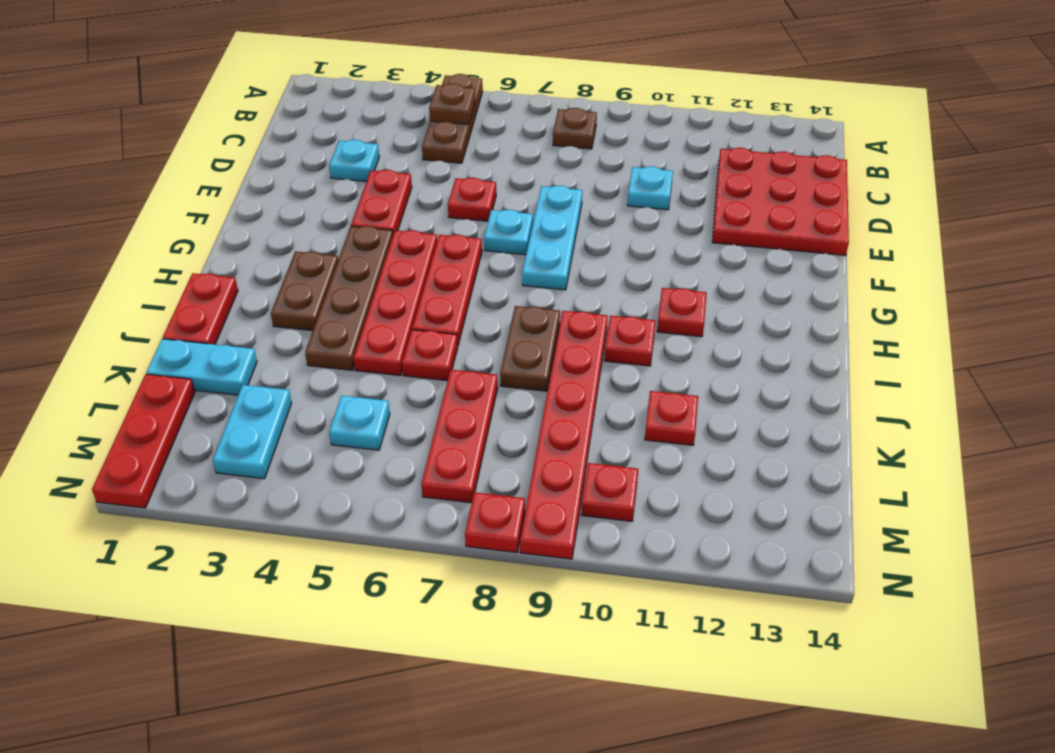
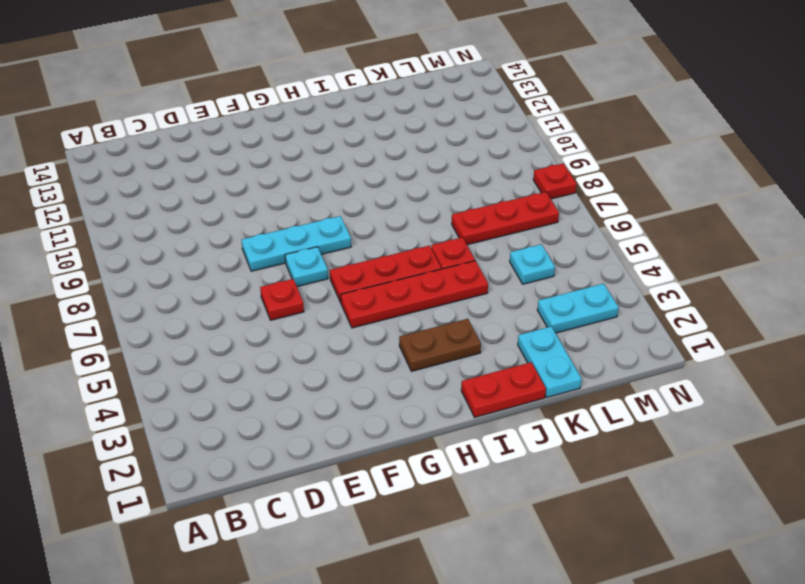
none -> brown 1x3 plate [422,74,483,163]
none -> brown 1x1 plate [553,108,597,149]
none -> red 3x3 plate [712,148,849,256]

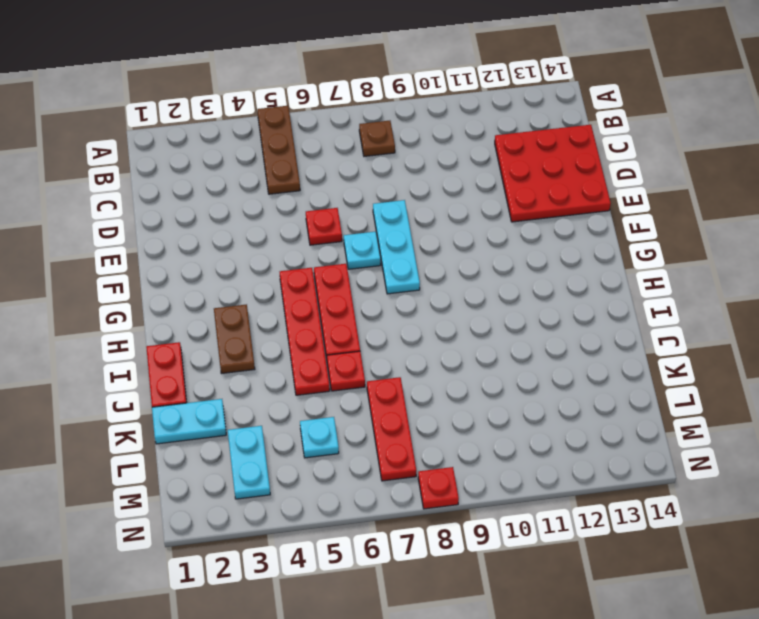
none -> cyan 1x1 plate [329,140,379,182]
none -> cyan 1x1 plate [627,166,673,210]
none -> red 1x2 plate [351,170,412,234]

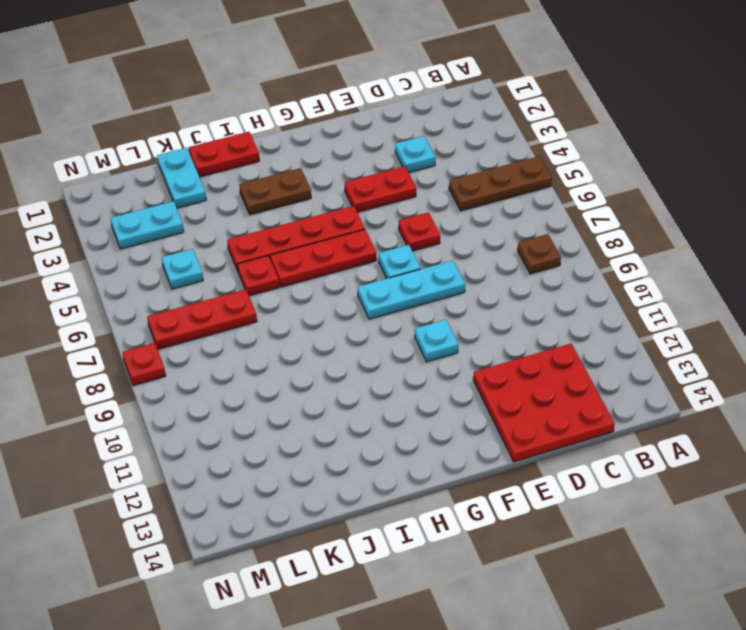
cyan 1x1 plate [415,320,458,362] -> cyan 1x1 plate moved to [627,166,673,210]
none -> brown 1x4 plate [305,226,393,370]
none -> red 1x1 plate [657,288,707,337]
none -> brown 1x2 plate [500,306,560,391]

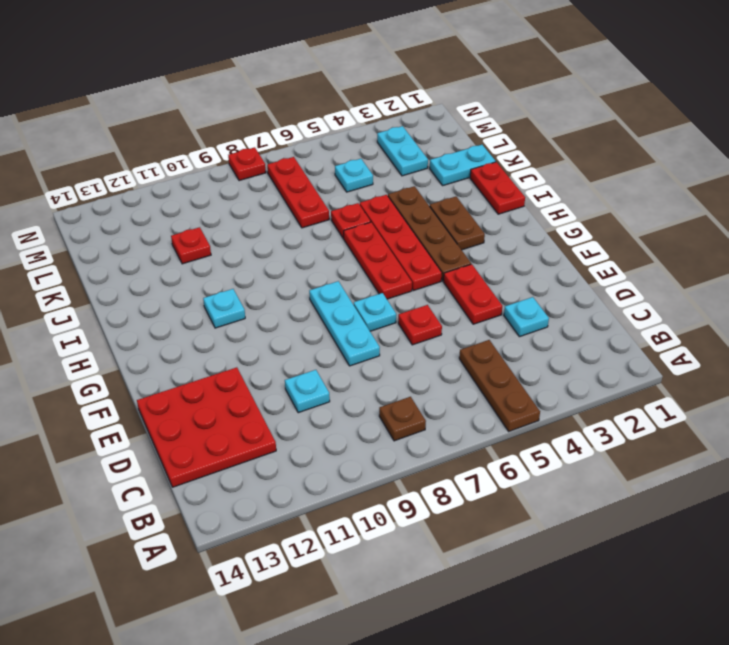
cyan 1x1 plate [203,289,245,328] -> red 1x1 plate [657,288,707,337]
none -> brown 1x2 plate [500,306,560,391]
none -> red 1x6 plate [520,311,608,559]
none -> red 1x1 plate [604,316,656,366]

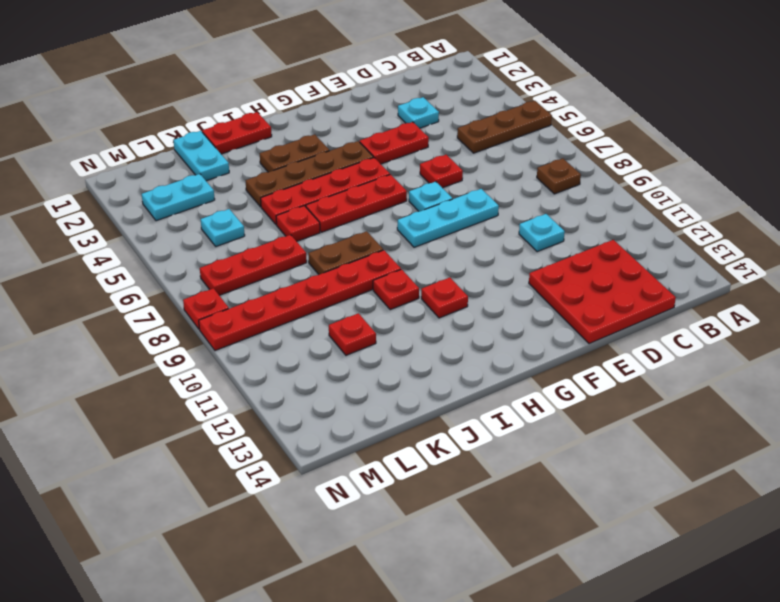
none -> red 1x3 plate [92,374,195,508]
none -> red 1x1 plate [581,463,638,521]
none -> brown 1x1 plate [429,84,475,125]

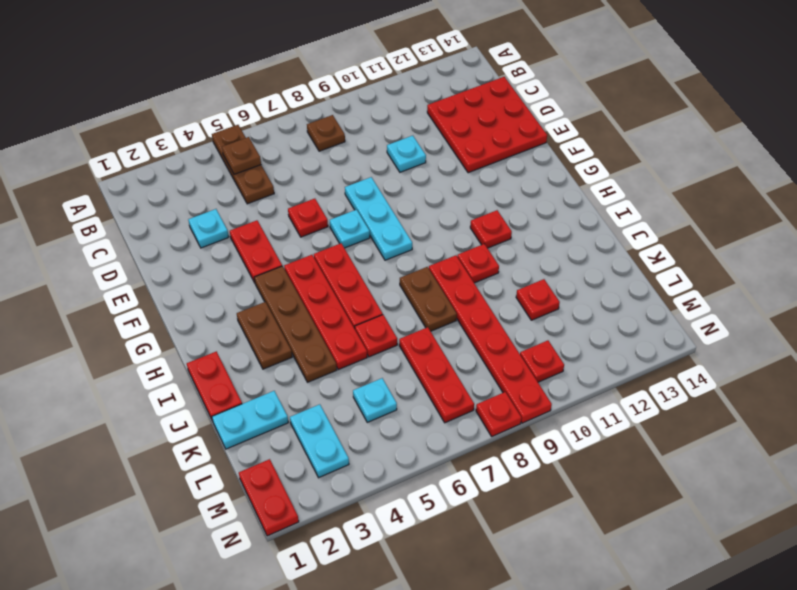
red 1x2 plate [239,459,299,536] -> red 1x3 plate [92,374,195,508]

